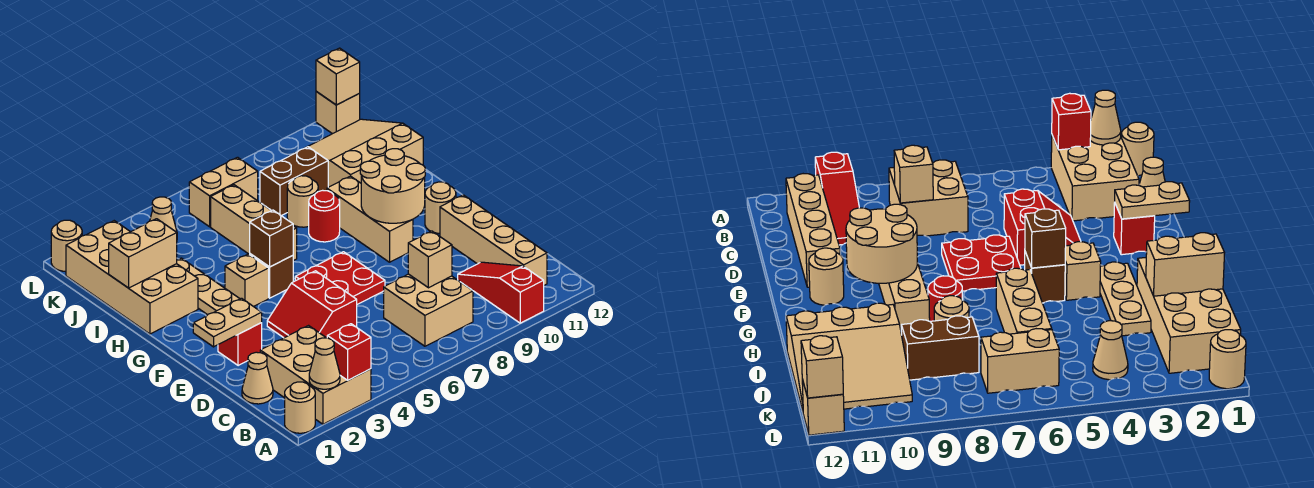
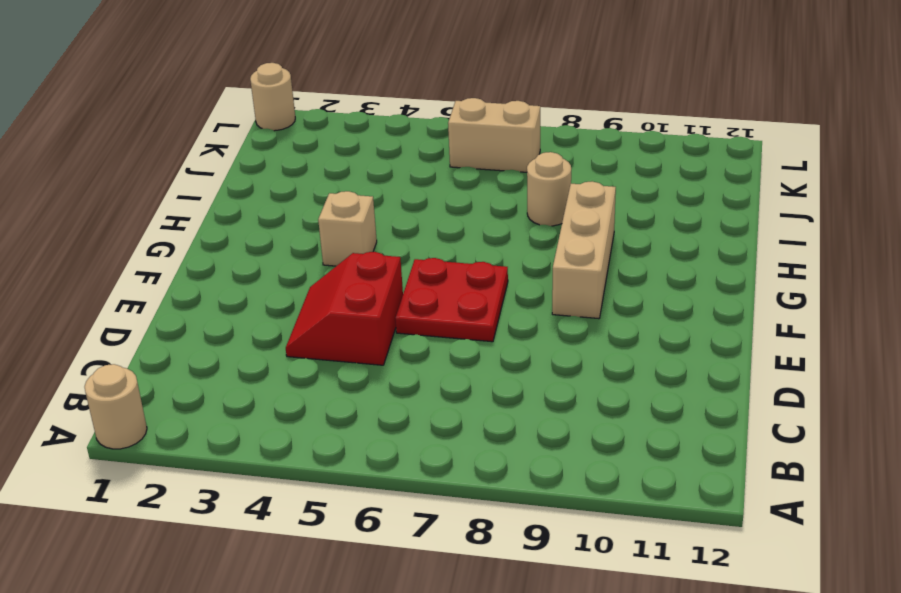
none -> tan 2x3 brick [260,326,371,424]
none -> red 1x3 slope [458,262,544,323]
none -> tan 2x2 brick [384,274,473,346]
none -> tan 1x4 brick [440,195,547,285]

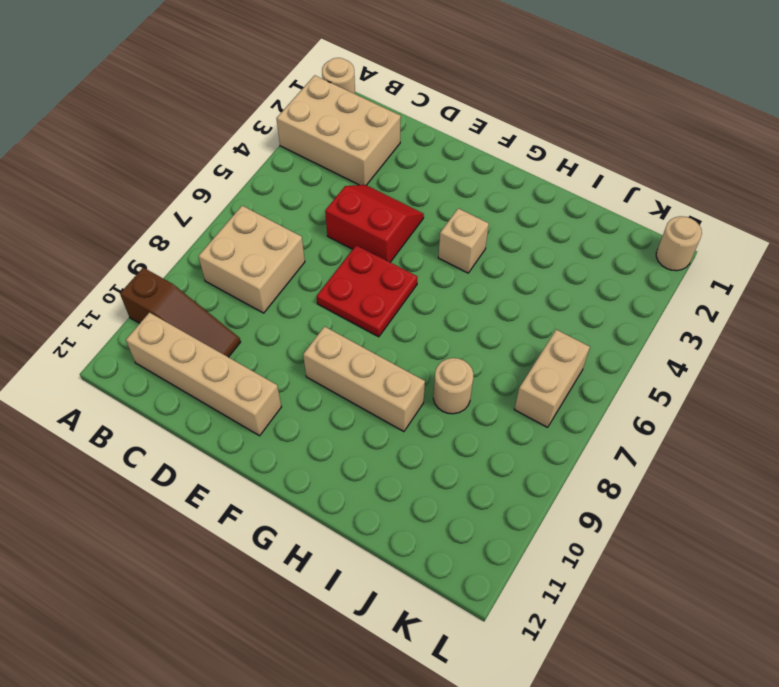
brown 1x3 slope [120,268,241,357] -> red 1x3 slope [458,262,544,323]
none -> tan 1x1 cone [242,352,273,404]
none -> red 1x1 brick [218,323,262,366]
none -> tan 1x1 round brick [425,182,456,233]
none -> tan 1x3 plate [177,258,240,315]

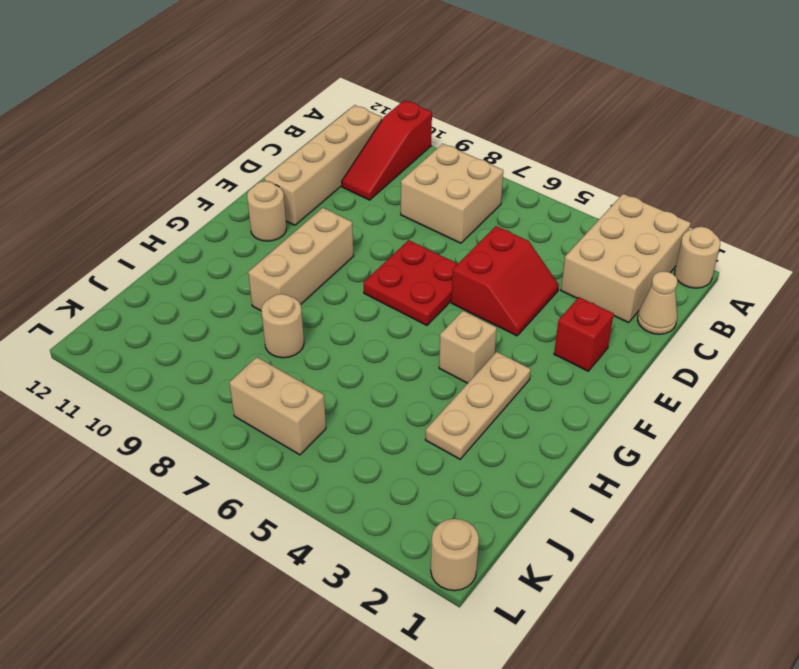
none -> brown 1x1 brick [250,254,293,298]
none -> tan 2x4 brick [66,221,198,334]
none -> tan 1x3 brick [211,185,297,261]
none -> red 1x1 round brick [309,190,340,242]

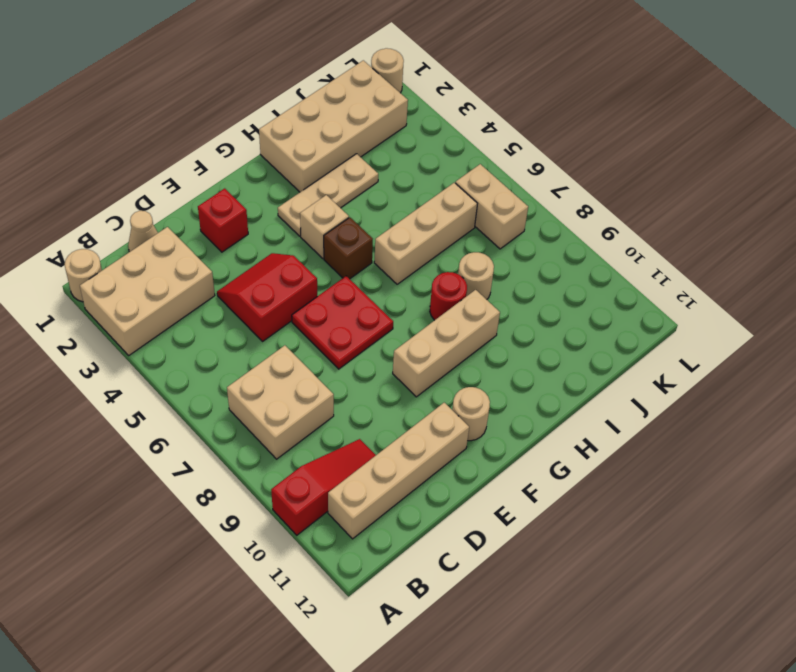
none -> tan 3x3 slope [308,119,423,187]
none -> brown 1x2 brick [260,147,328,216]
none -> tan 1x1 cone [150,197,177,232]
none -> tan 1x1 brick [316,92,360,134]

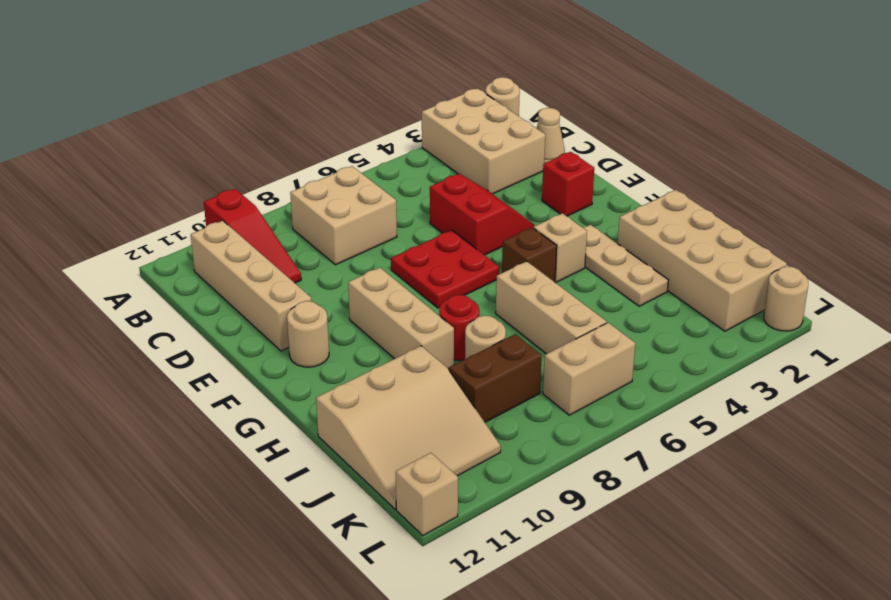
none -> tan 1x1 cone [150,197,177,232]
none -> tan 1x1 cone [309,338,340,389]
none -> red 1x1 brick [327,324,371,380]
none -> tan 1x1 brick [408,231,452,288]

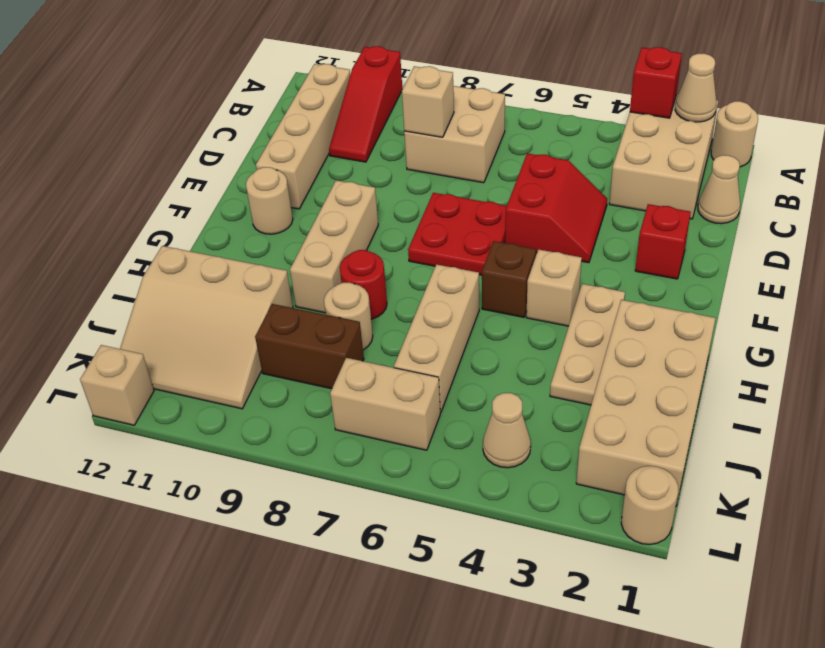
none -> tan 1x2 plate [193,298,262,347]
none -> tan 2x2 round brick [360,149,425,223]
none -> brown 1x1 brick [250,210,293,267]
none -> tan 1x2 brick [109,219,177,288]

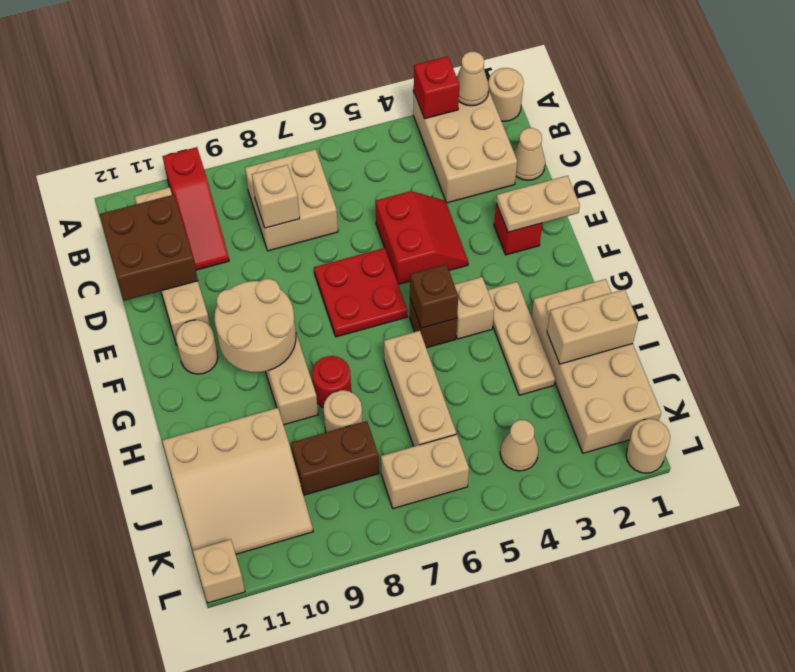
brown 2x2 brick [100,195,198,301] -> none
none -> tan 1x1 brick [316,48,360,105]

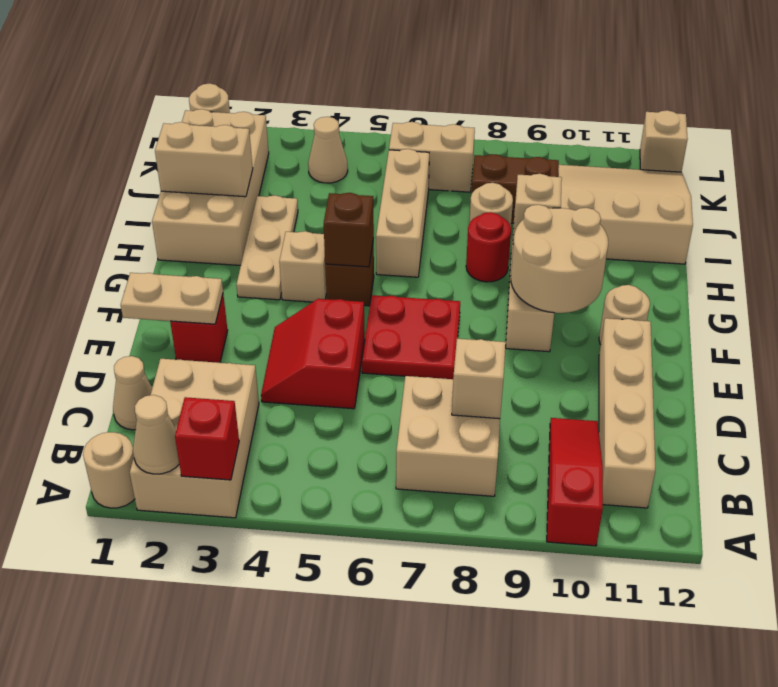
tan 1x1 brick [513,174,562,244] -> tan 1x1 brick moved to [316,48,360,105]

